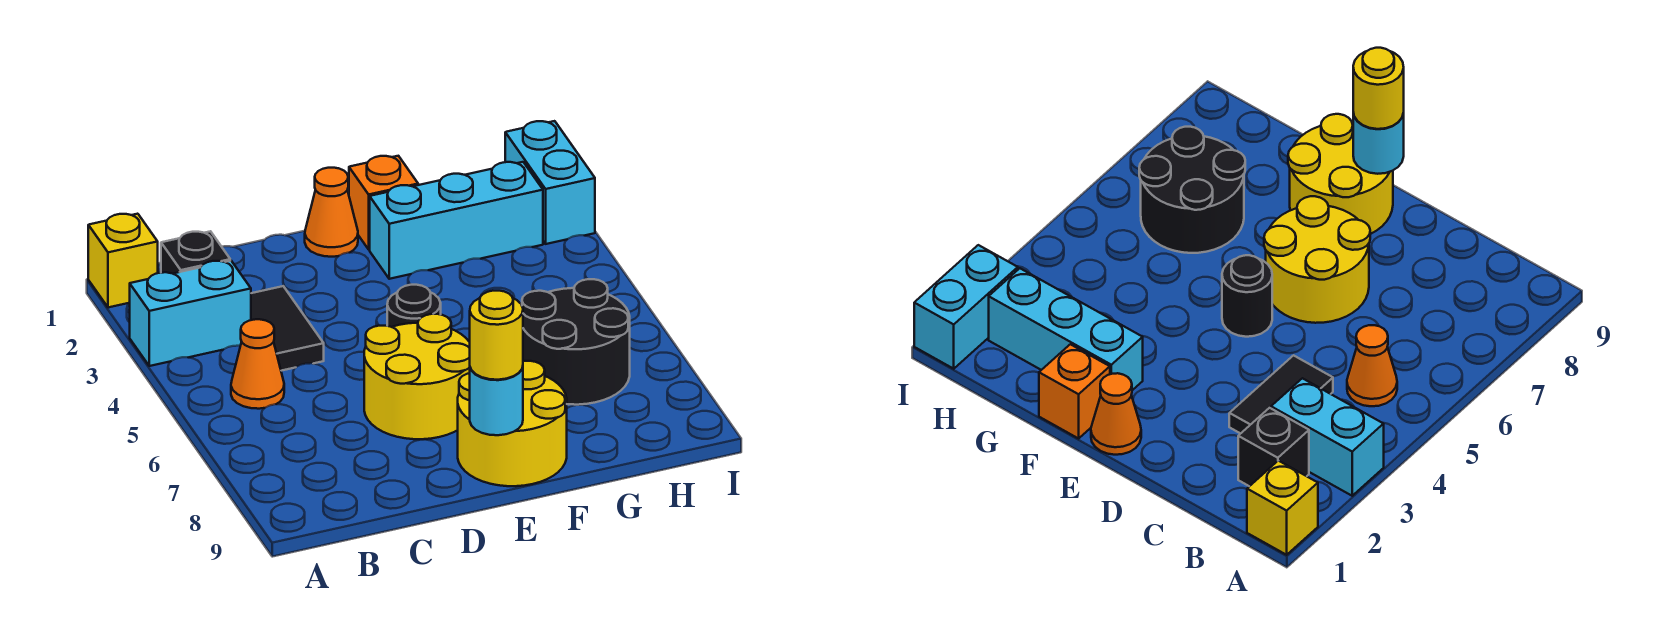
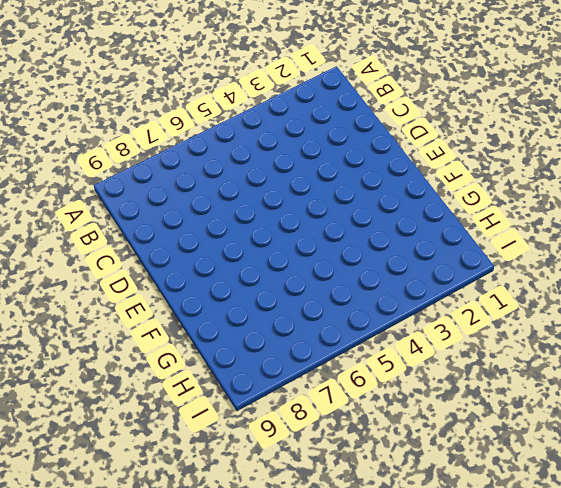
none -> yellow 1x1 brick [88,214,158,307]
none -> cyan 1x2 brick [130,261,251,366]
none -> black 1x1 brick [161,231,230,274]

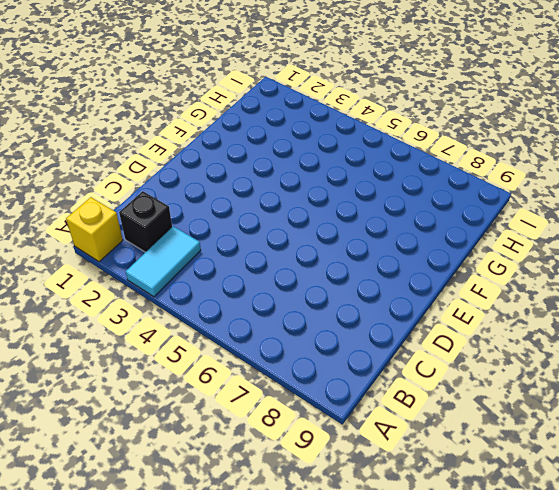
cyan 1x2 tile [126,226,201,297] -> cyan 1x2 brick [130,261,251,366]
none -> orange 1x1 cone [231,319,284,409]
none -> black 1x2 tile [251,286,324,371]
none -> yellow 2x2 round brick [364,314,470,439]

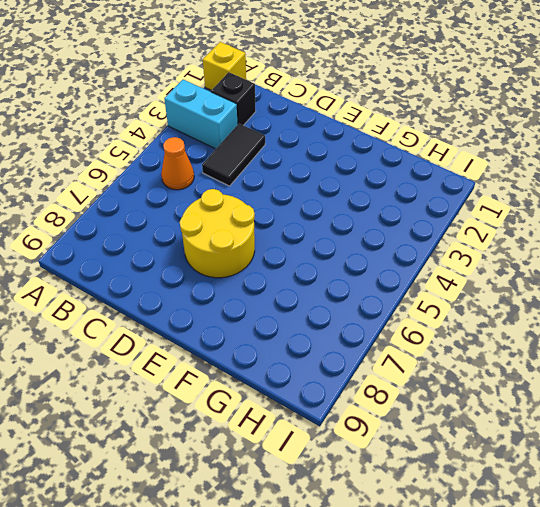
none -> orange 1x1 cone [305,168,358,257]
none -> black 1x1 round brick [387,285,441,327]
none -> yellow 2x2 round brick [458,361,567,486]

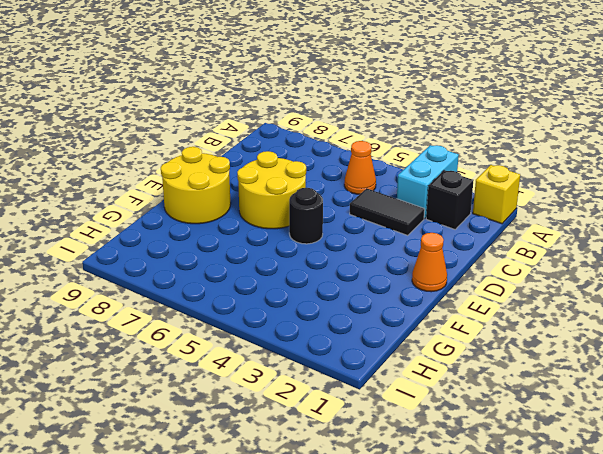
none -> orange 1x1 brick [349,156,418,249]
none -> cyan 1x3 brick [370,162,543,279]
none -> black 2x2 round brick [522,279,630,405]

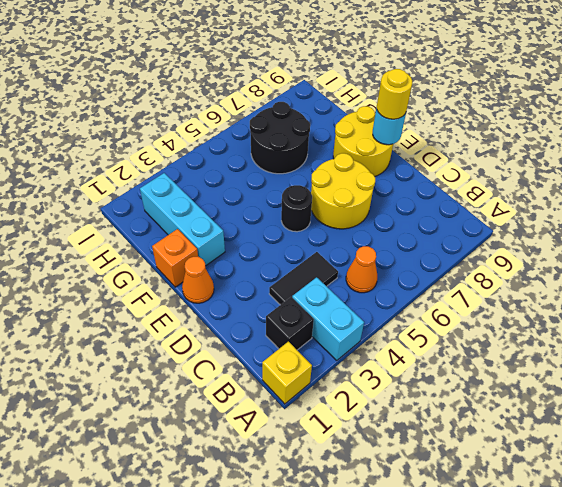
none -> cyan 1x2 brick [505,121,595,244]

